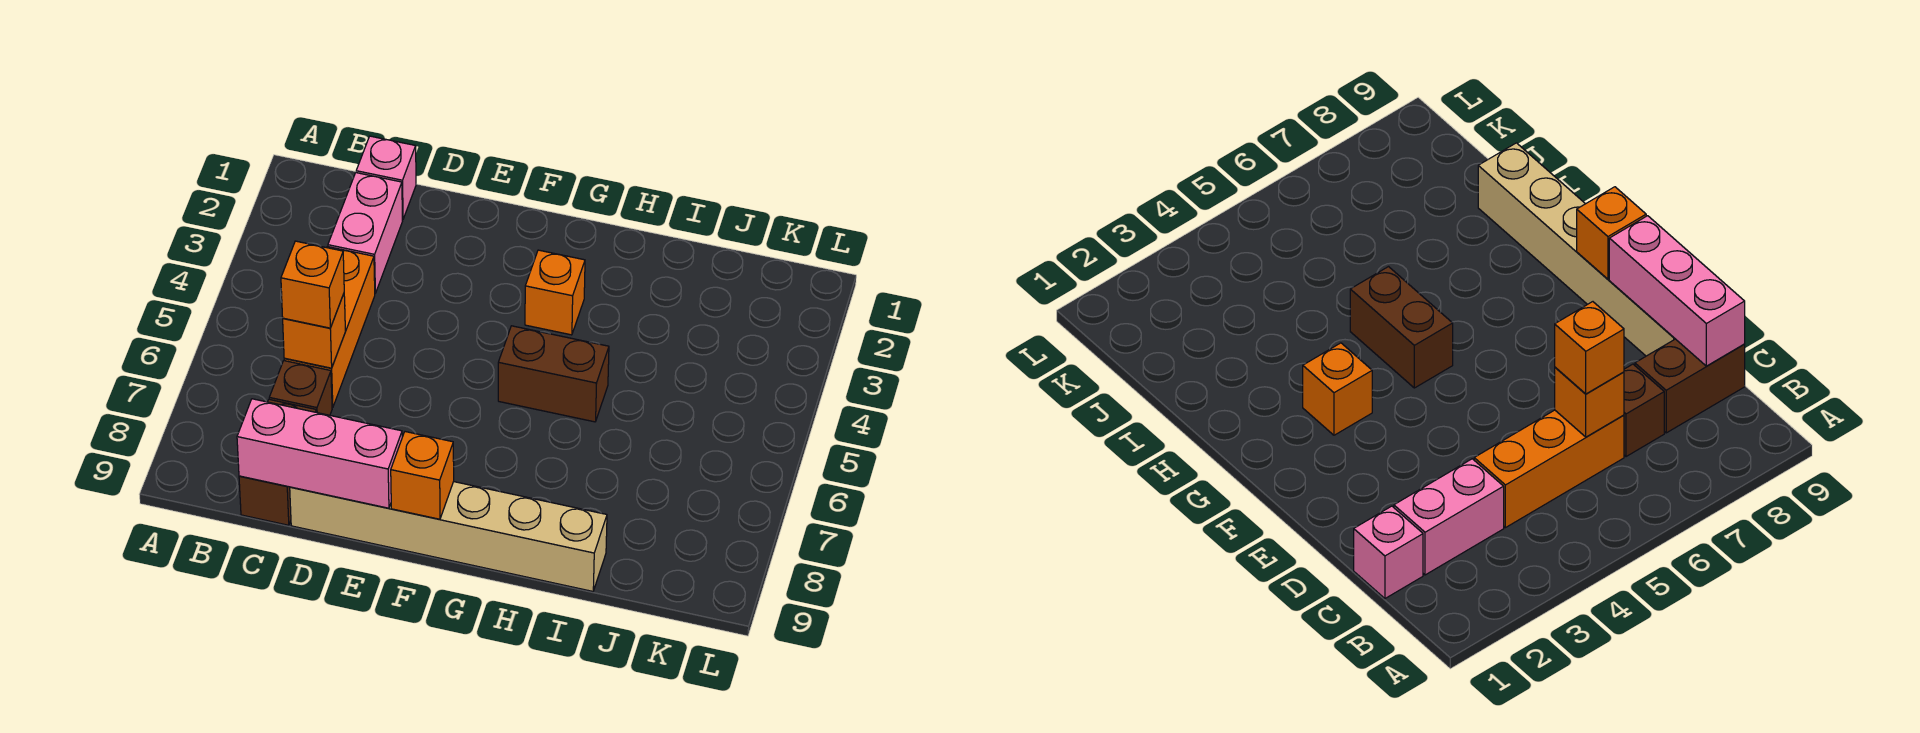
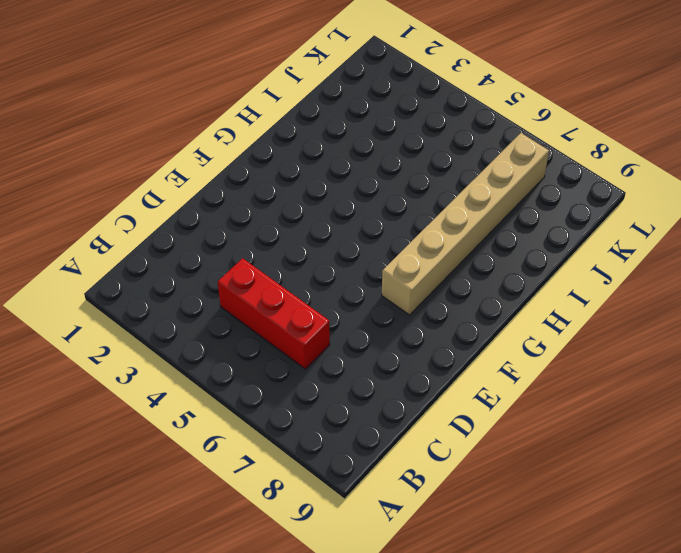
red 1x3 brick [218,258,330,369] -> orange 1x3 brick [284,247,375,408]
tan 1x6 brick [382,133,549,315] -> tan 1x6 brick moved to [290,482,607,591]
none -> pink 1x1 brick [356,136,416,220]
none -> pink 1x2 brick [328,173,402,293]
none -> brown 1x1 brick [269,361,332,415]

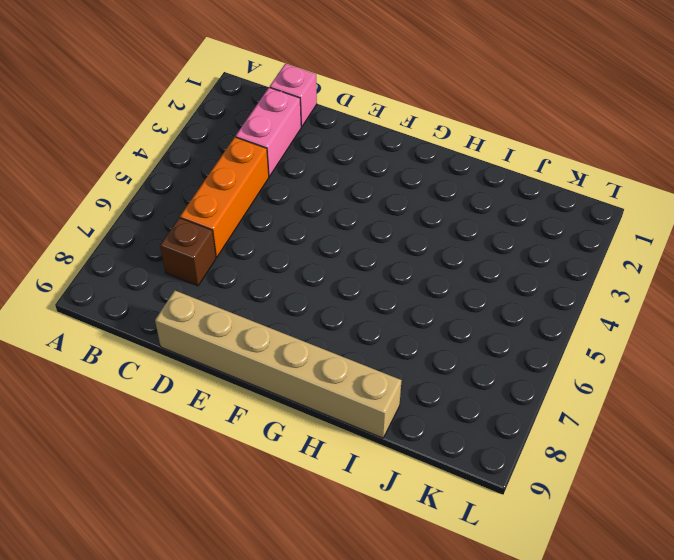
none -> brown 1x2 brick [239,399,316,525]
none -> orange 1x1 brick [525,250,585,335]
none -> brown 1x2 brick [498,326,609,422]

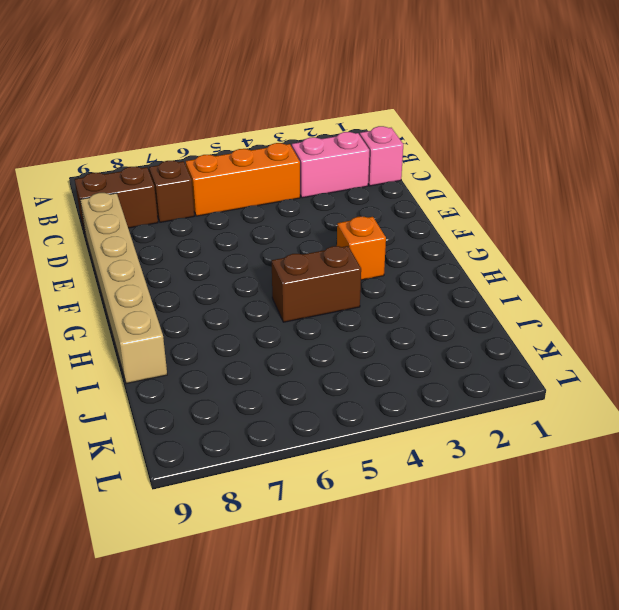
brown 1x2 brick [271,246,361,322] -> brown 1x2 brick turned to [498,326,609,422]
none -> orange 1x1 brick [283,294,345,368]
none -> pink 1x3 brick [237,399,402,508]
none -> orange 1x1 brick [391,432,454,519]

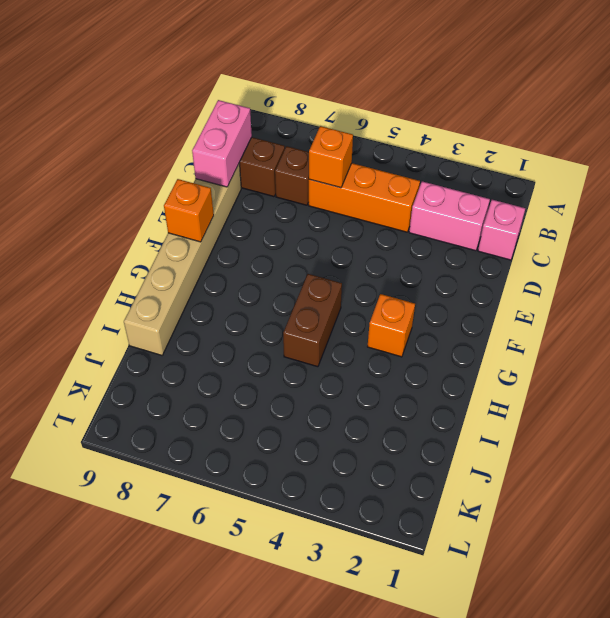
pink 1x2 brick [192,100,252,187] -> pink 1x3 brick [237,399,402,508]
none -> orange 1x1 brick [281,241,344,328]

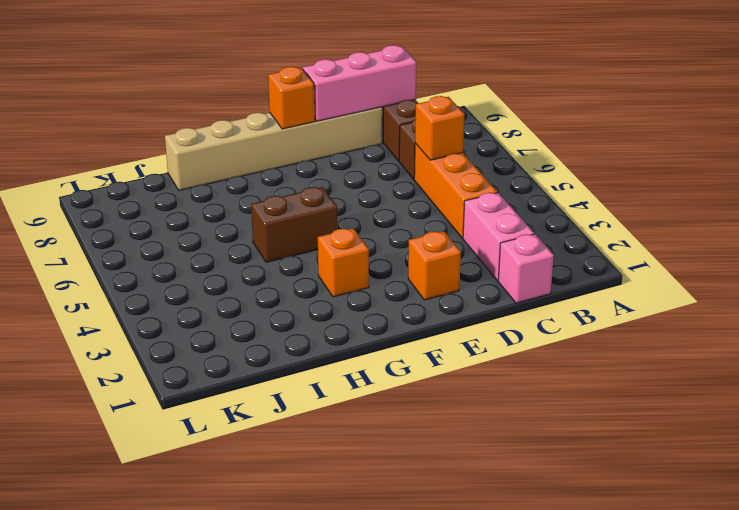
orange 1x1 brick [408,231,461,300] -> orange 1x1 brick moved to [281,241,344,328]

